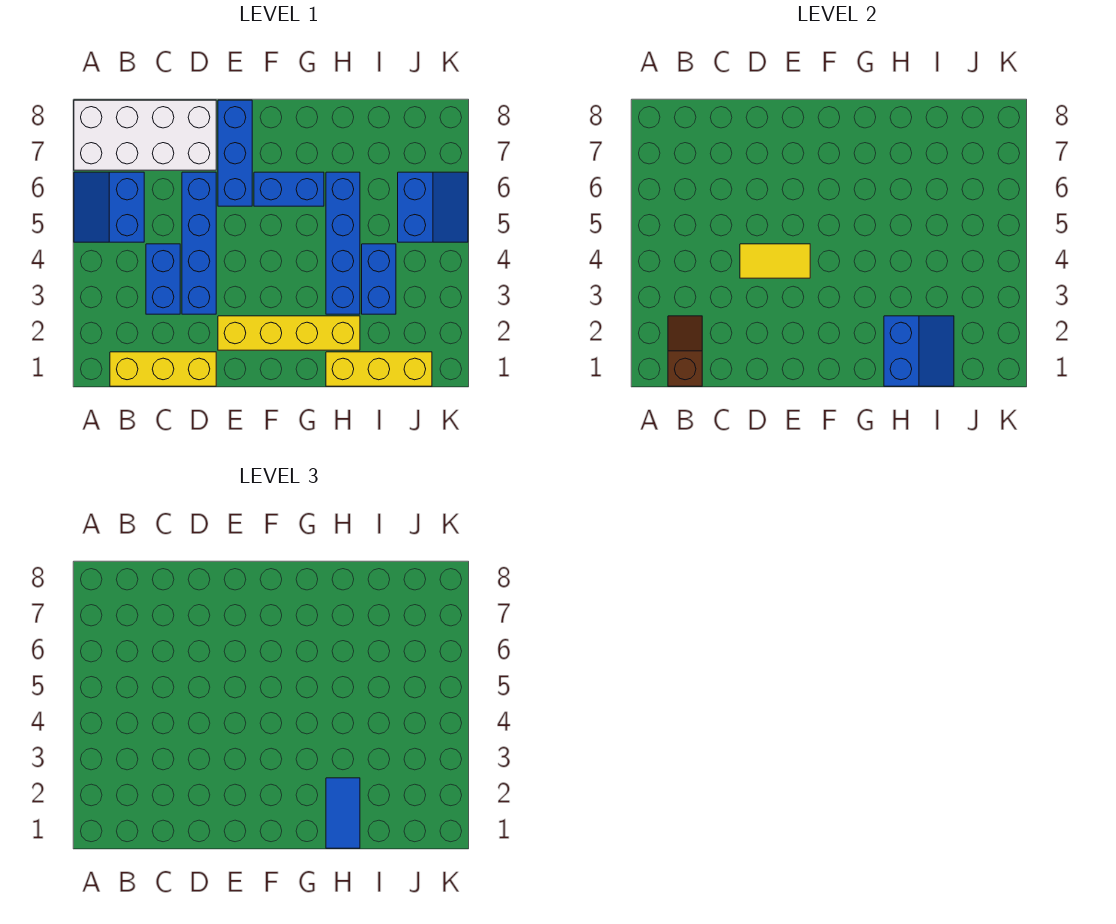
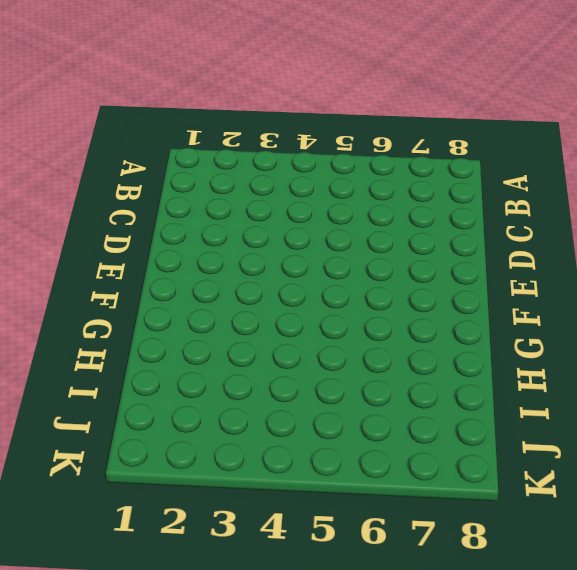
none -> blue 2x2 slope [74,172,144,242]
none -> white 2x4 brick [74,100,216,170]
none -> yellow 1x3 brick [110,352,216,386]

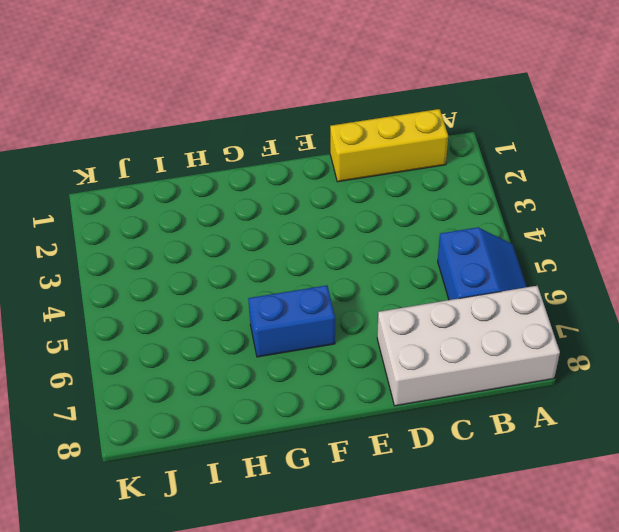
none -> blue 1x2 brick [146,244,180,314]
none -> blue 1x4 brick [182,172,216,314]
none -> yellow 1x4 brick [218,316,360,350]

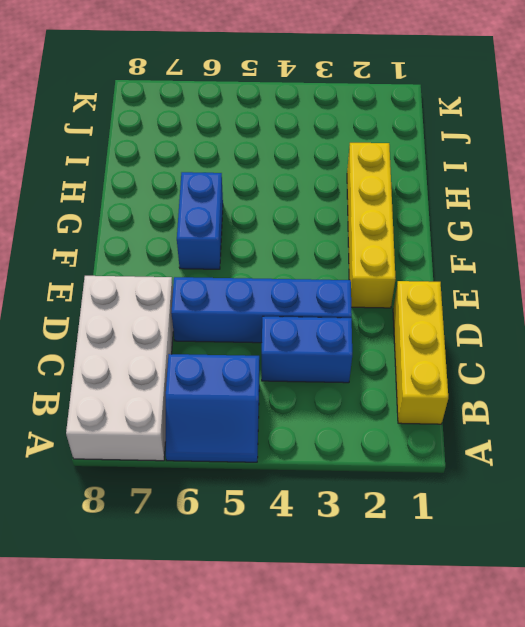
none -> blue 1x3 brick [218,100,252,206]
none -> yellow 1x3 brick [326,352,432,386]
none -> blue 1x4 brick [326,172,360,314]

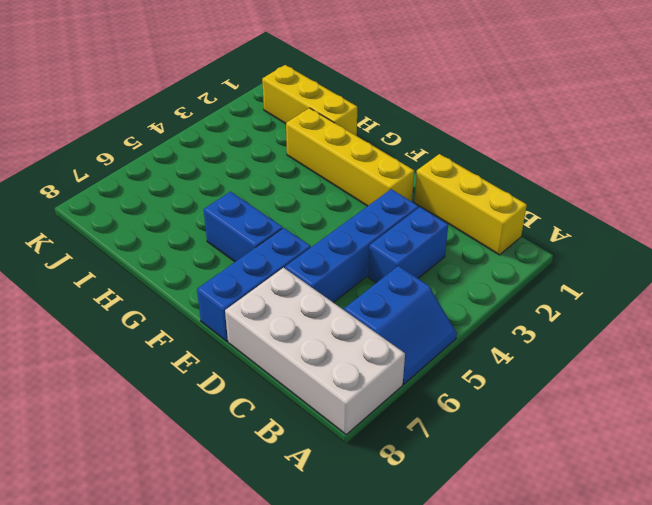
none -> blue 1x4 brick [326,172,360,314]
none -> blue 1x2 brick [362,244,396,314]
none -> blue 2x2 slope [398,172,468,242]

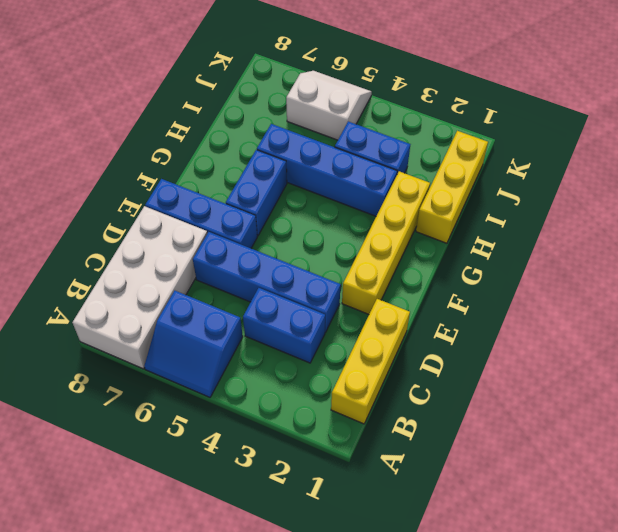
white 2x2 slope [286,71,372,140] -> blue 2x2 slope [398,172,468,242]
none -> brown 1x2 slope [668,316,702,386]
none -> yellow 1x2 tile [740,244,810,278]
none -> blue 2x2 slope [884,316,954,386]

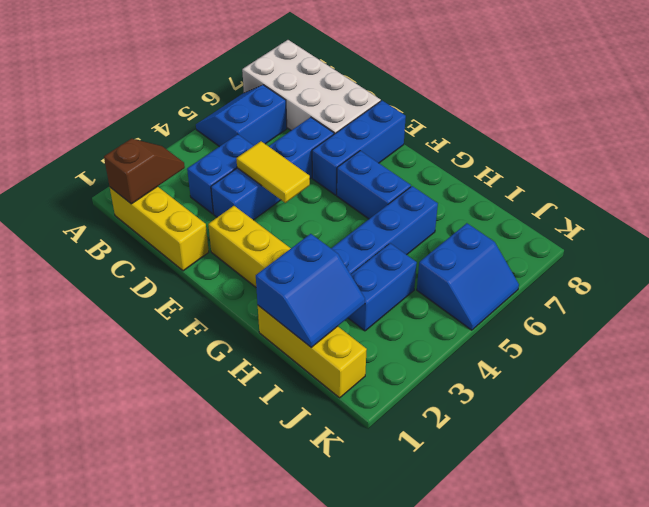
none -> blue 1x2 tile [326,778,360,848]

